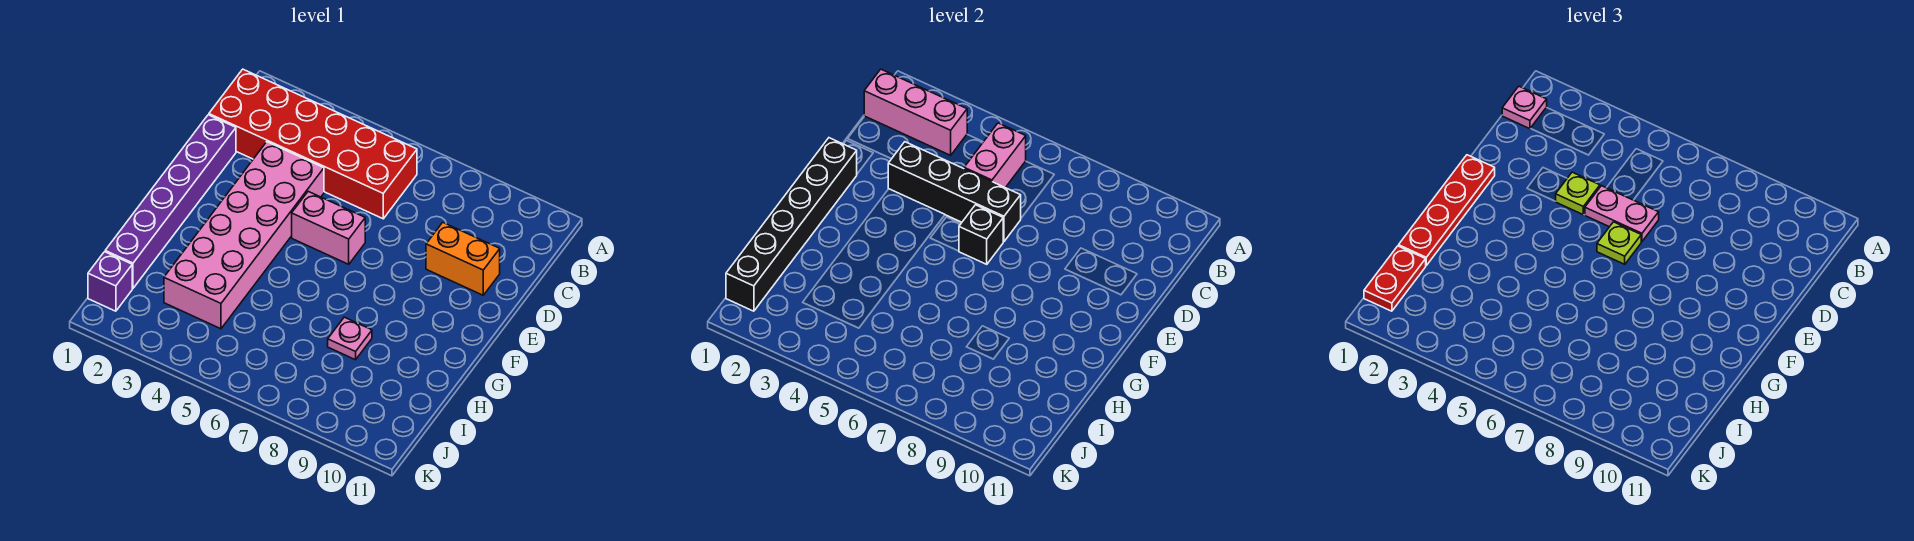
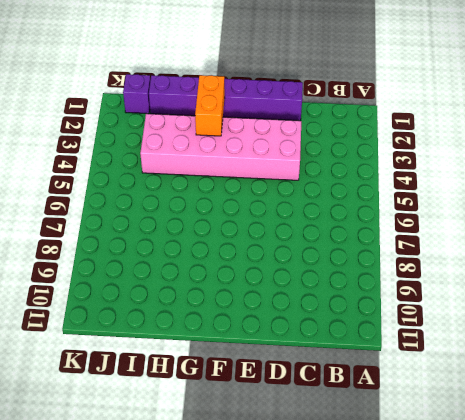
orange 1x2 brick [195,75,225,136] -> orange 1x2 brick moved to [426,222,500,295]
none -> red 2x6 brick [209,69,417,219]
none -> pink 1x2 brick [292,191,365,264]
none -> pink 1x1 plate [328,317,372,360]

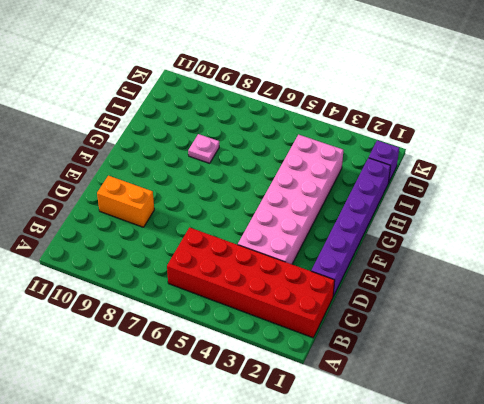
none -> pink 1x2 brick [292,191,365,264]
none -> pink 1x3 brick [864,69,967,155]
none -> pink 1x2 brick [964,123,1026,188]

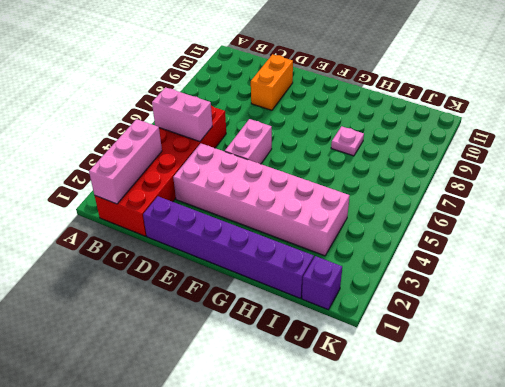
none -> black 1x4 brick [888,142,1021,242]
none -> black 1x6 brick [726,138,857,311]
none -> black 1x1 brick [959,205,1003,264]

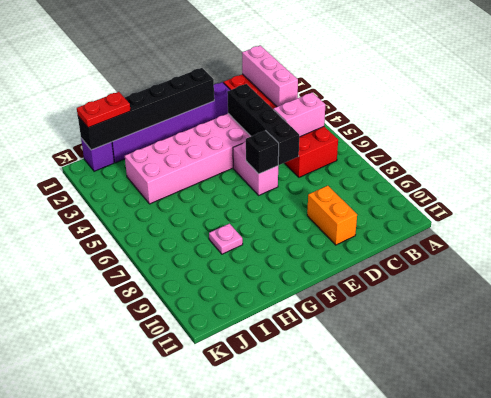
none -> pink 1x1 plate [1502,86,1547,129]
none -> lime 1x1 plate [1555,172,1600,215]
none -> pink 1x2 plate [1585,186,1659,242]

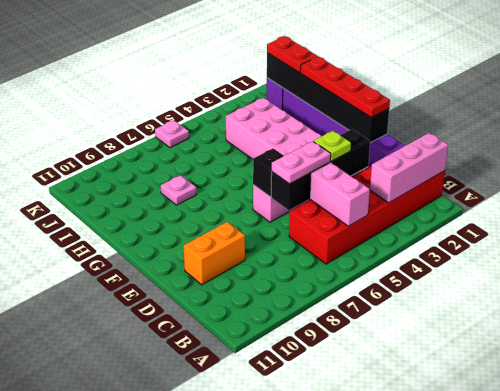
pink 1x1 plate [155,120,189,148] -> pink 1x1 plate moved to [1502,86,1547,129]
none -> lime 1x1 plate [1597,222,1641,264]

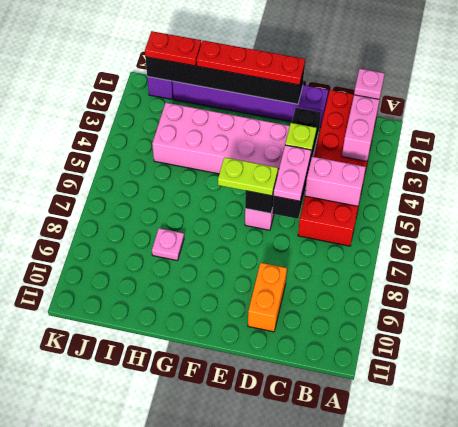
lime 1x2 plate [218,157,278,196] -> lime 1x1 plate [1597,222,1641,264]

